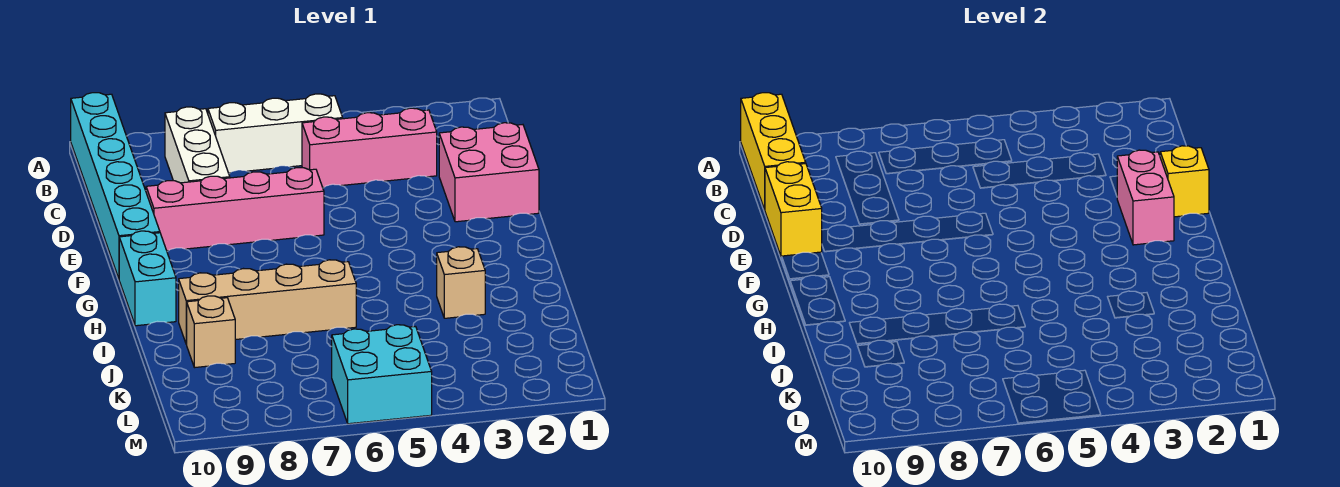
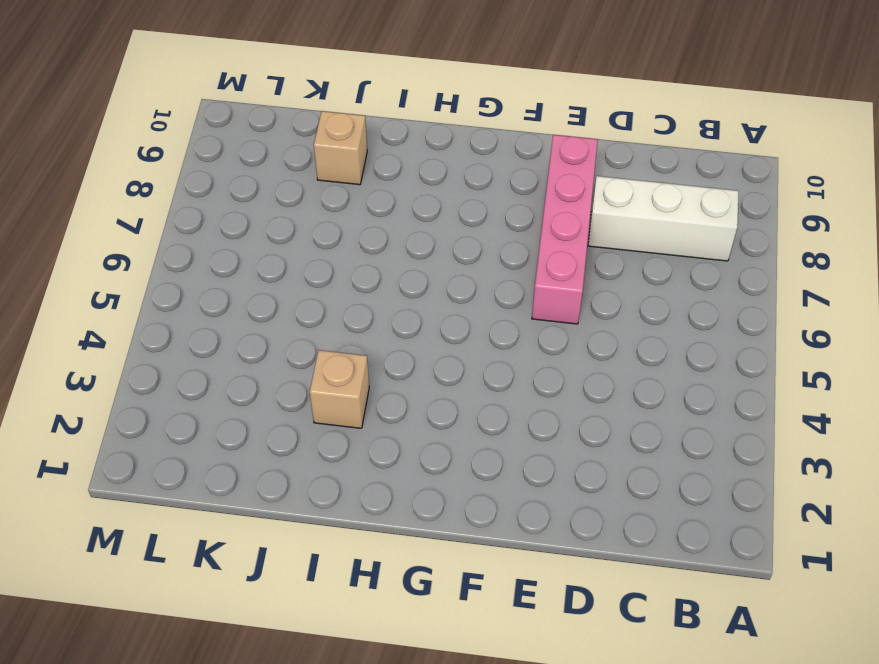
none -> cyan 1x6 brick [71,93,160,278]
none -> white 1x3 brick [208,94,343,173]
none -> pink 1x3 brick [302,108,437,187]

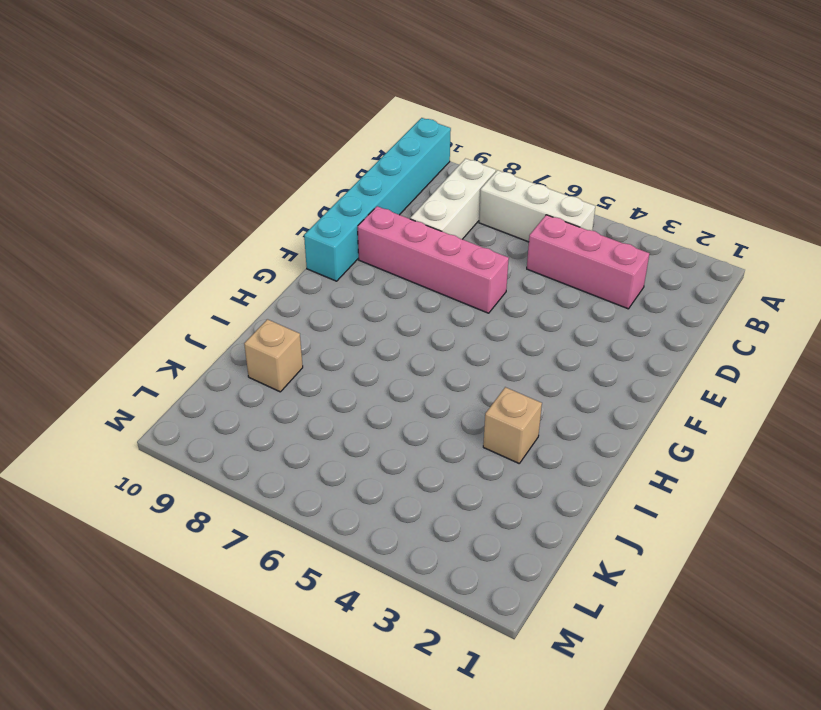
none -> pink 2x2 brick [439,123,539,222]
none -> cyan 1x2 brick [119,231,176,326]
none -> tan 1x4 brick [179,260,356,344]

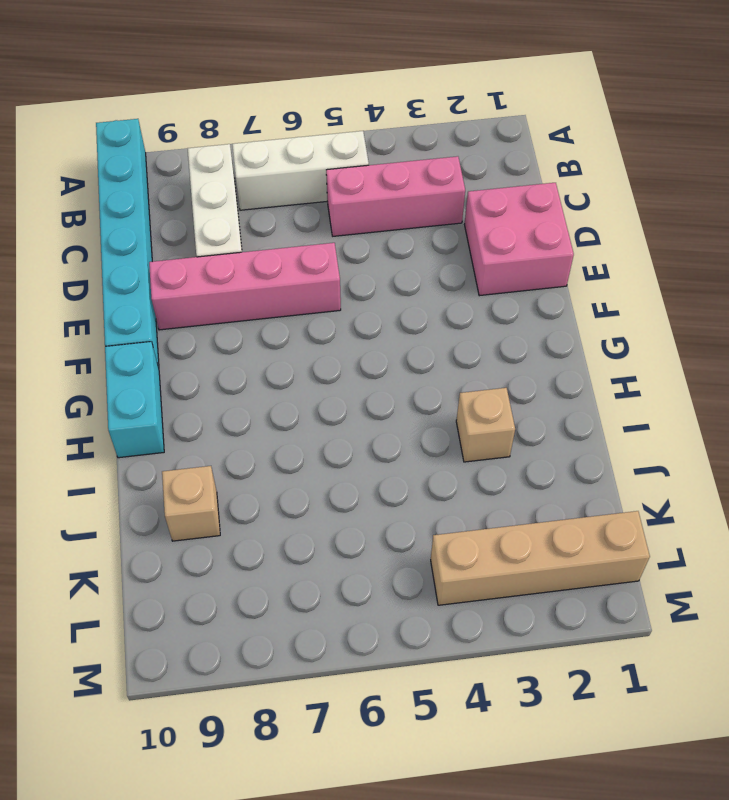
tan 1x4 brick [431,511,650,605] -> tan 1x4 brick moved to [179,260,356,344]
none -> cyan 2x2 brick [332,325,432,424]
none -> yellow 1x3 brick [741,93,806,210]
none -> yellow 1x2 brick [765,162,822,256]

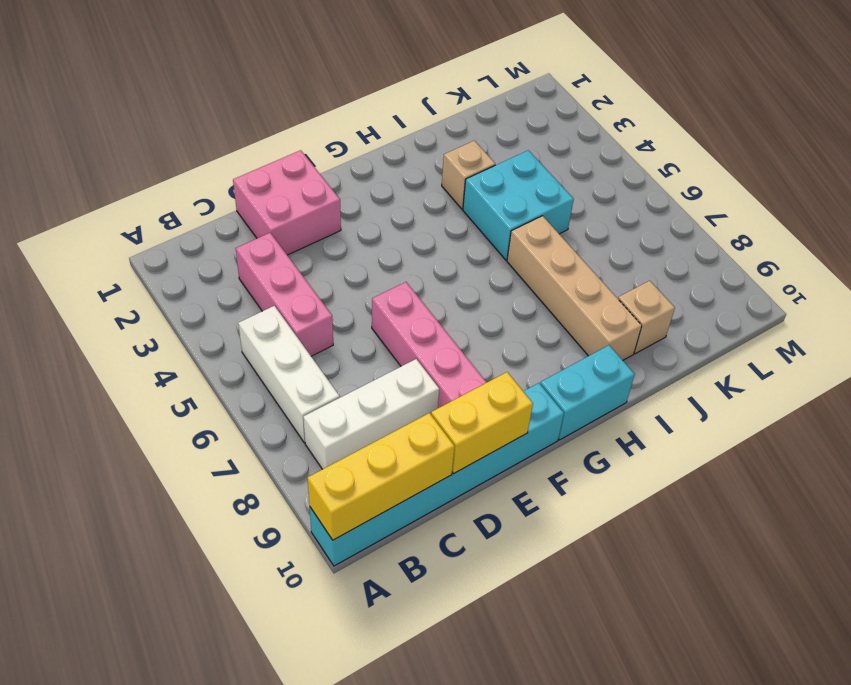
cyan 2x2 brick [463,150,574,260] -> cyan 2x2 brick moved to [332,325,432,424]
none -> yellow 1x1 brick [1160,146,1209,217]
none -> pink 1x2 brick [1117,150,1174,245]

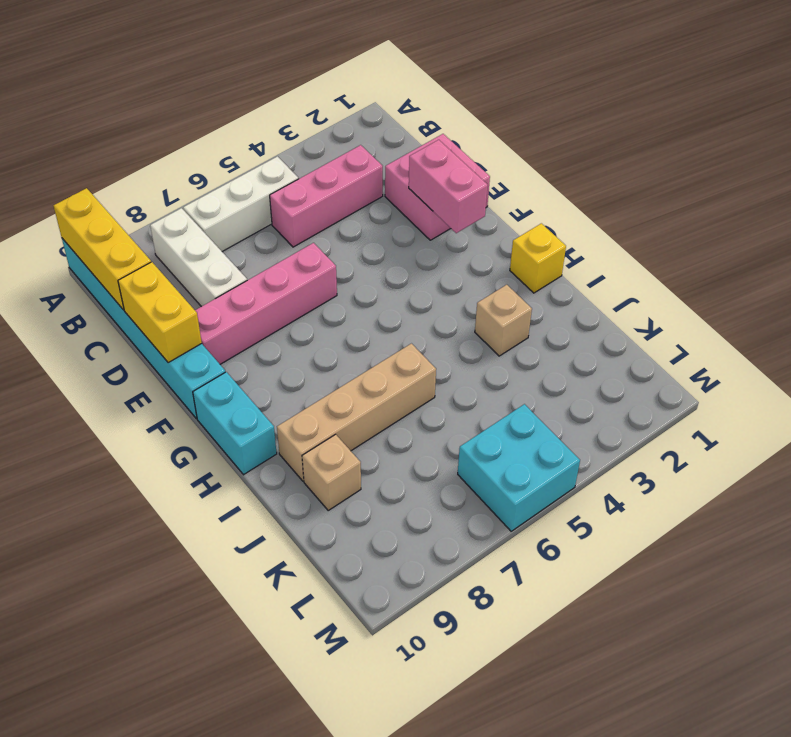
yellow 1x1 brick [510,223,566,293] -> yellow 1x1 brick moved to [1160,146,1209,217]

